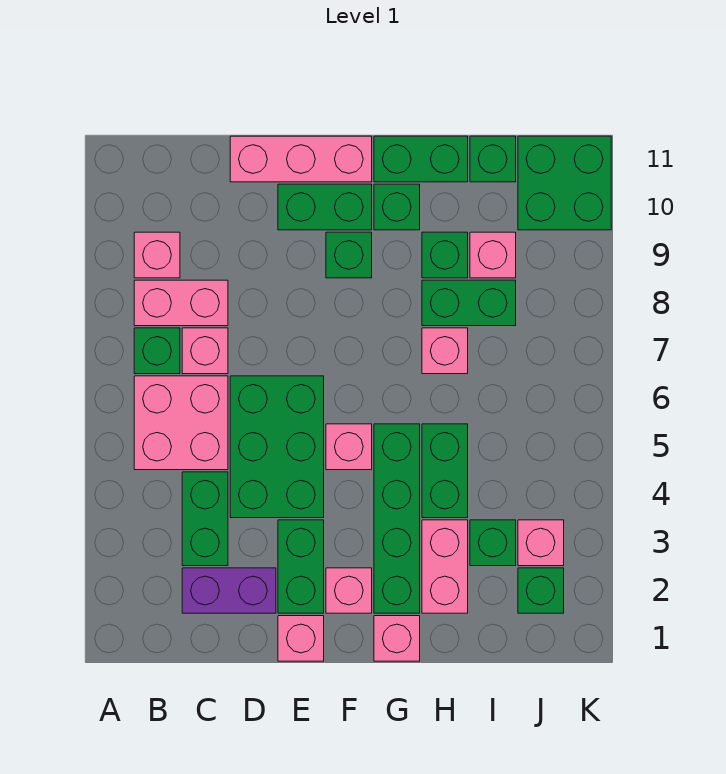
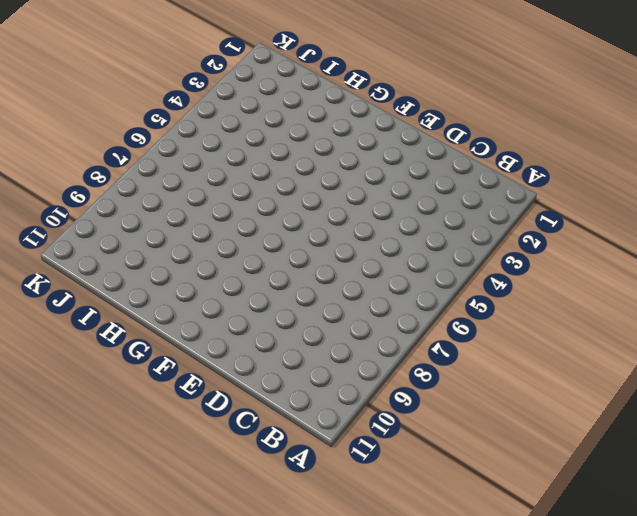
none -> pink 2x2 brick [134,376,228,470]
none -> green 1x1 brick [134,328,180,374]
none -> pink 1x2 brick [134,280,228,326]
none -> pink 1x1 brick [134,232,180,278]

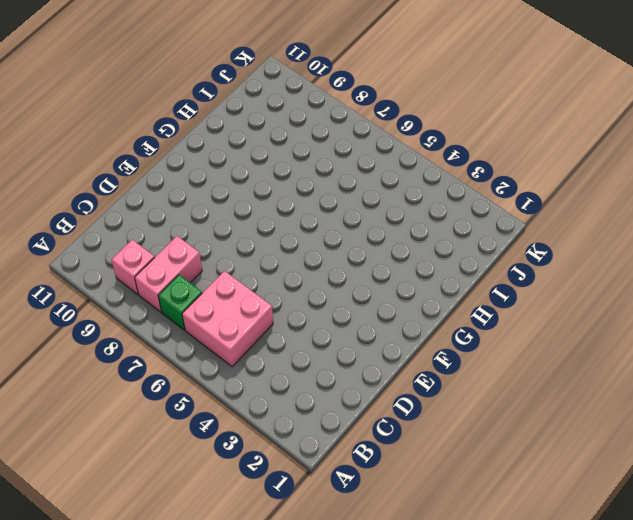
none -> purple 1x2 brick [182,568,276,613]
none -> green 1x2 brick [182,472,228,566]
none -> pink 1x1 brick [182,328,228,374]
none -> green 2x3 brick [230,376,324,518]

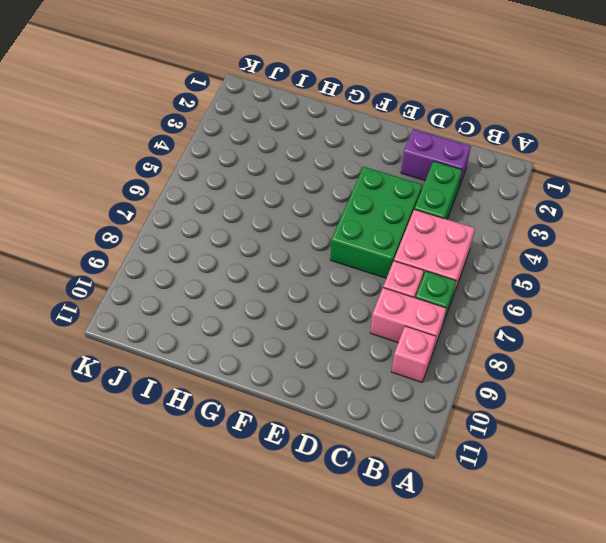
none -> pink 1x3 brick [230,136,372,182]
none -> pink 1x1 brick [278,616,324,661]
none -> green 1x2 brick [278,520,324,613]
none -> green 1x2 brick [278,184,372,230]

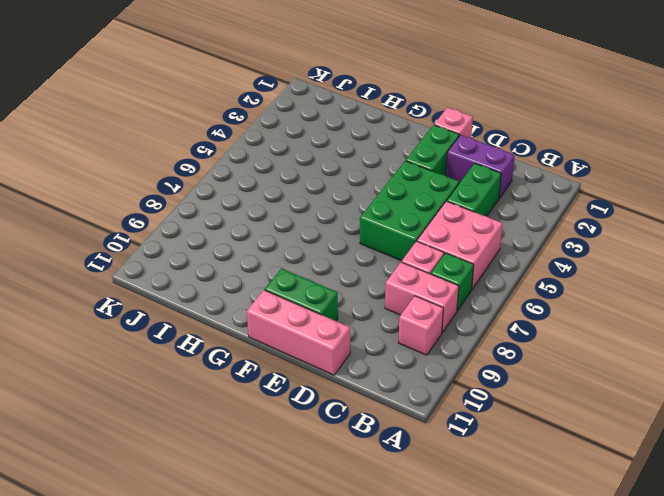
none -> pink 1x1 brick [326,568,372,613]
none -> pink 1x1 brick [326,424,372,470]
none -> green 1x1 brick [326,232,372,278]
none -> pink 1x1 brick [374,616,420,661]

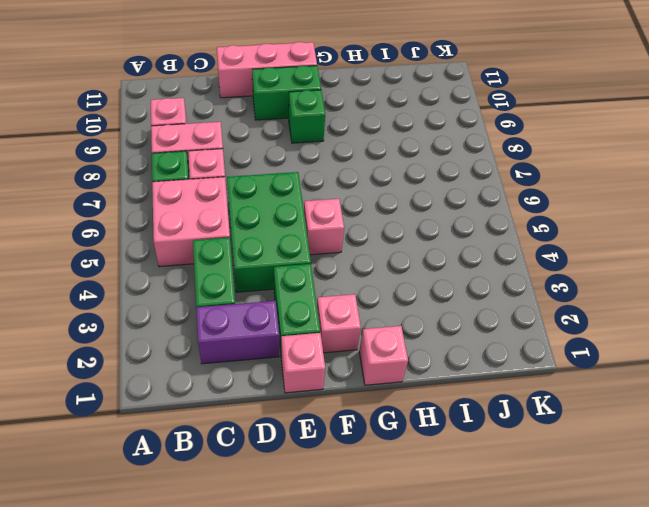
none -> green 1x4 brick [374,424,420,613]
none -> green 1x1 brick [374,184,420,230]
none -> green 1x2 brick [374,136,468,182]
none -> pink 1x2 brick [422,520,468,613]

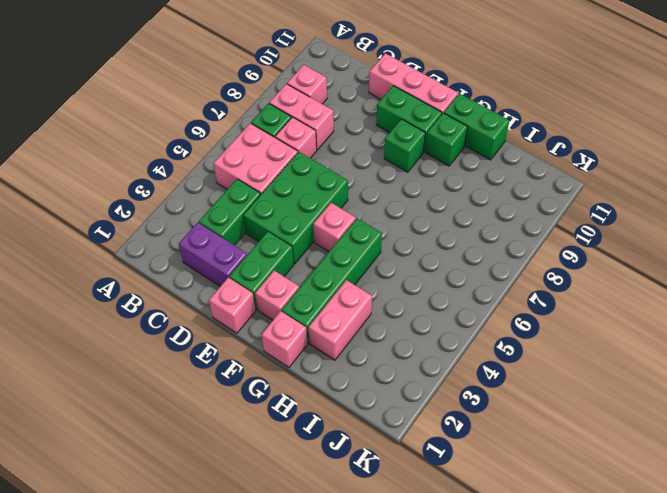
none -> green 1x2 brick [422,424,468,518]
none -> pink 1x1 brick [422,328,468,374]
none -> green 1x2 brick [422,280,516,326]
none -> green 1x1 brick [422,232,468,278]

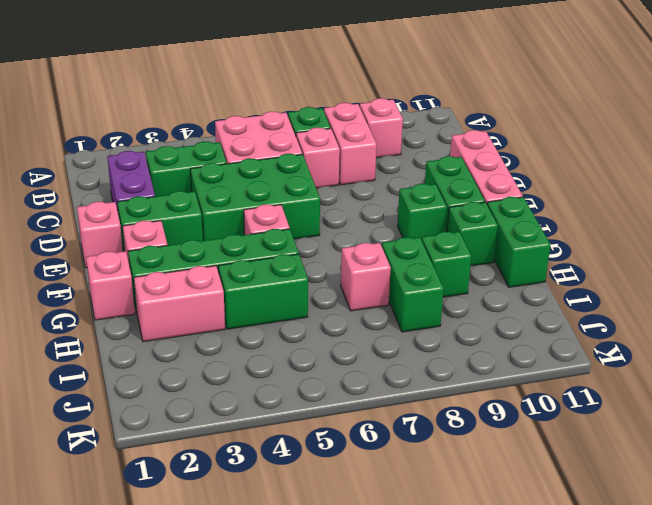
none -> green 1x1 brick [470,520,516,566]
none -> pink 1x1 brick [470,232,516,278]
none -> green 1x1 brick [470,136,516,182]
none -> green 1x1 brick [518,568,564,613]

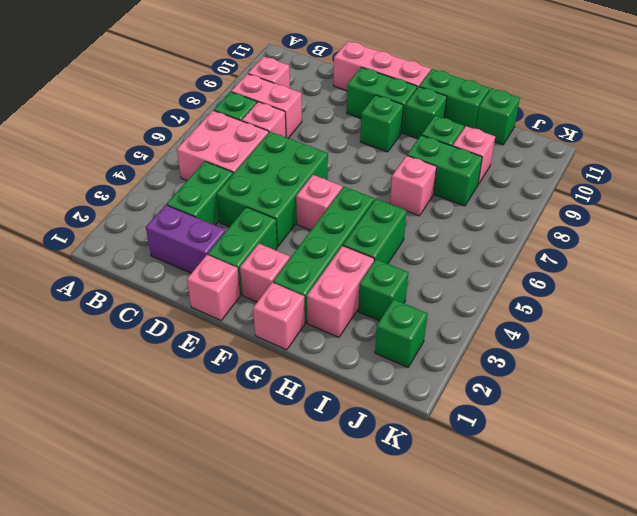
none -> pink 1x1 brick [518,520,564,566]
none -> green 2x2 brick [518,136,611,230]

